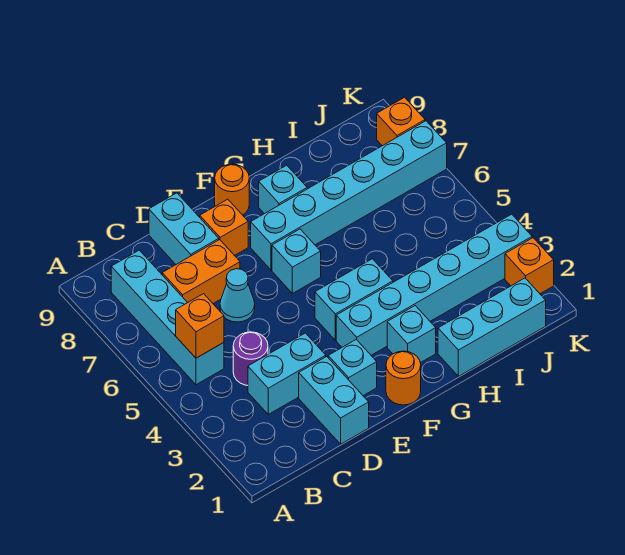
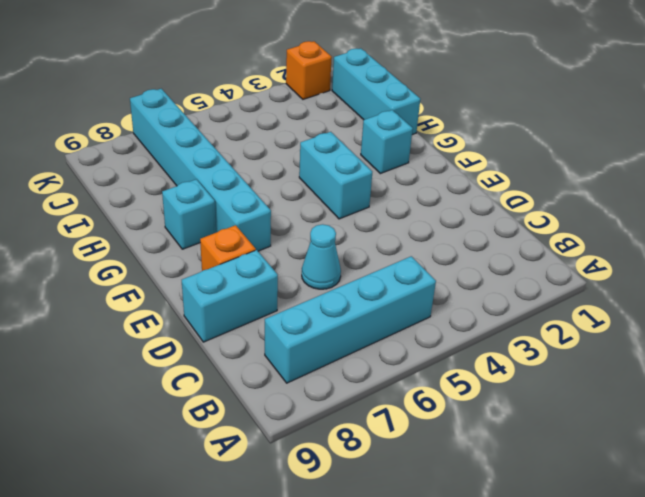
none -> cyan 1x2 brick [248,333,326,414]
none -> purple 1x1 round brick [233,332,268,385]
none -> orange 1x2 brick [162,240,240,303]

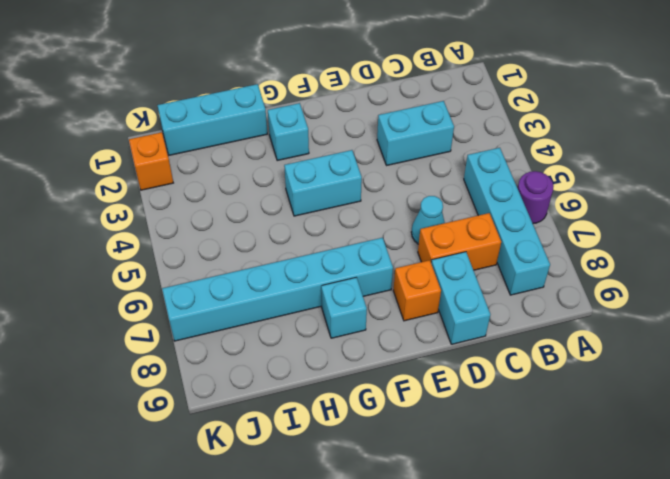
purple 1x1 round brick [518,171,554,223] -> purple 1x1 round brick moved to [233,332,268,385]
none -> cyan 1x2 brick [299,357,369,444]
none -> cyan 1x1 brick [328,340,377,396]
none -> orange 1x1 round brick [386,351,421,405]

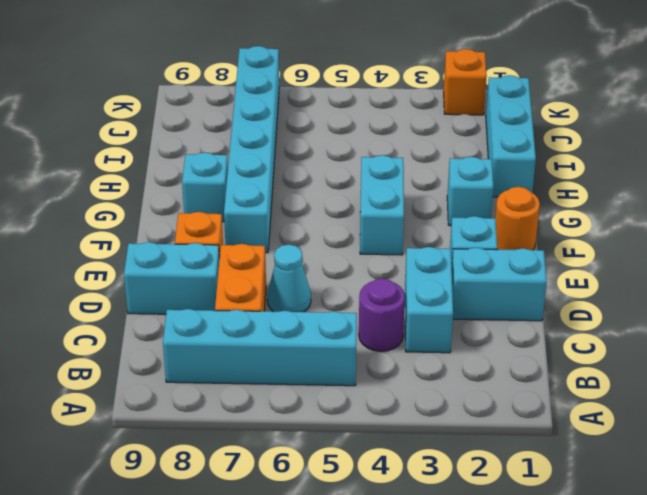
none -> cyan 1x6 brick [336,214,532,355]
none -> cyan 1x1 brick [272,229,321,293]
none -> orange 1x1 round brick [215,164,249,215]

